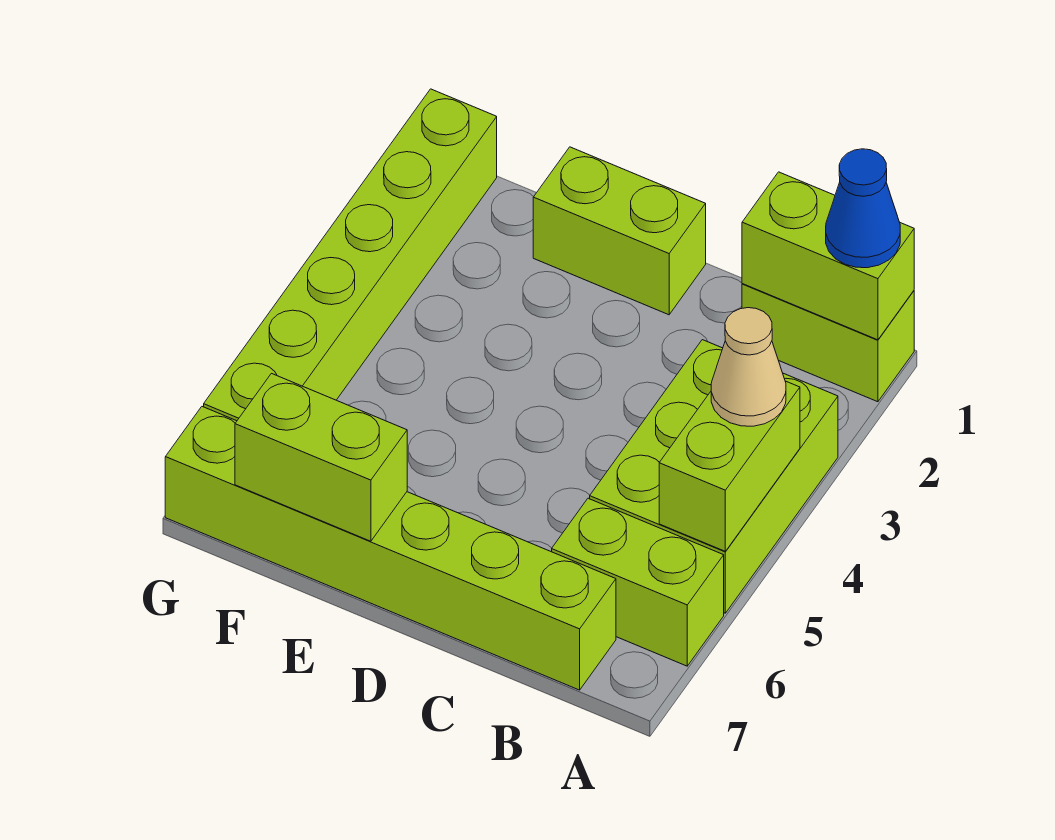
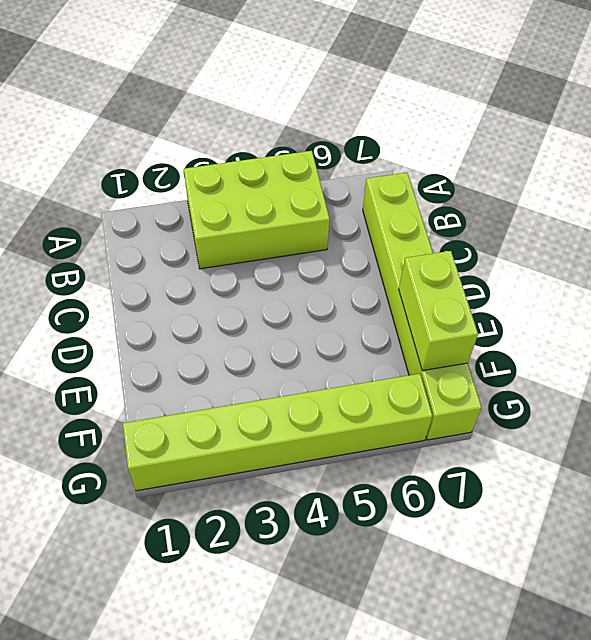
none -> lime 1x2 brick [742,284,914,402]
none -> lime 1x2 brick [552,498,724,666]

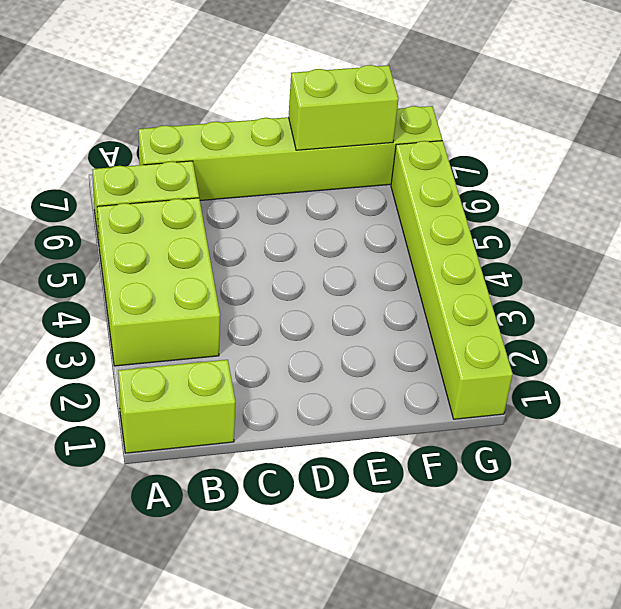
none -> lime 1x2 brick [533,147,706,315]
none -> lime 1x2 brick [742,172,914,340]

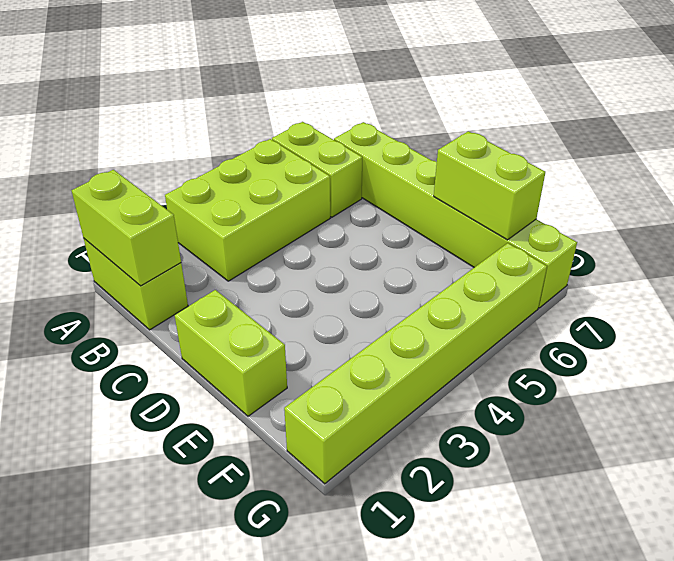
none -> lime 1x2 brick [659,381,800,551]
none -> blue 1x1 cone [826,149,900,268]

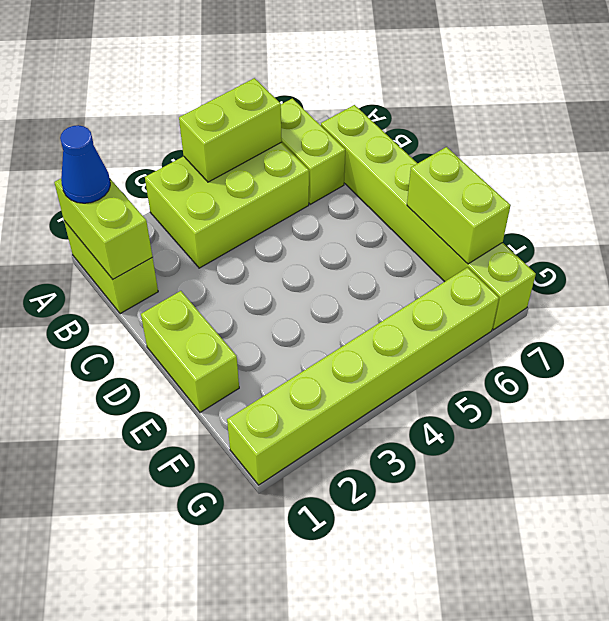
none -> tan 1x1 cone [711,308,786,426]

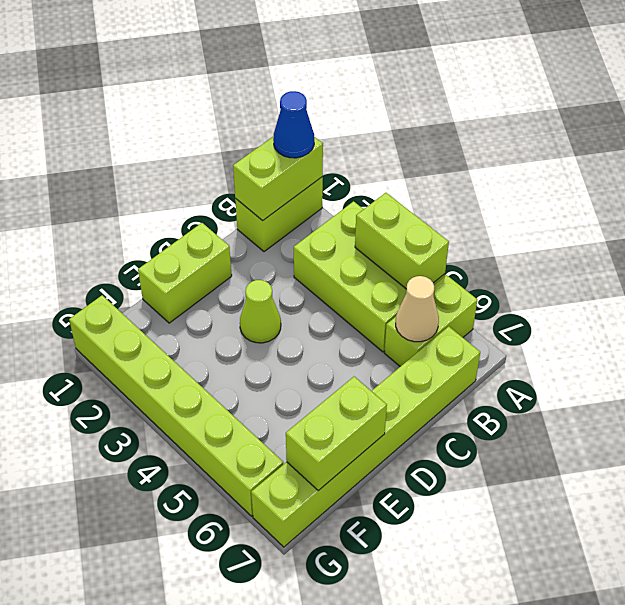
tan 1x1 cone [396,276,439,342] -> tan 1x1 cone moved to [711,308,786,426]
lime 1x1 cone [240,280,281,343] -> none

